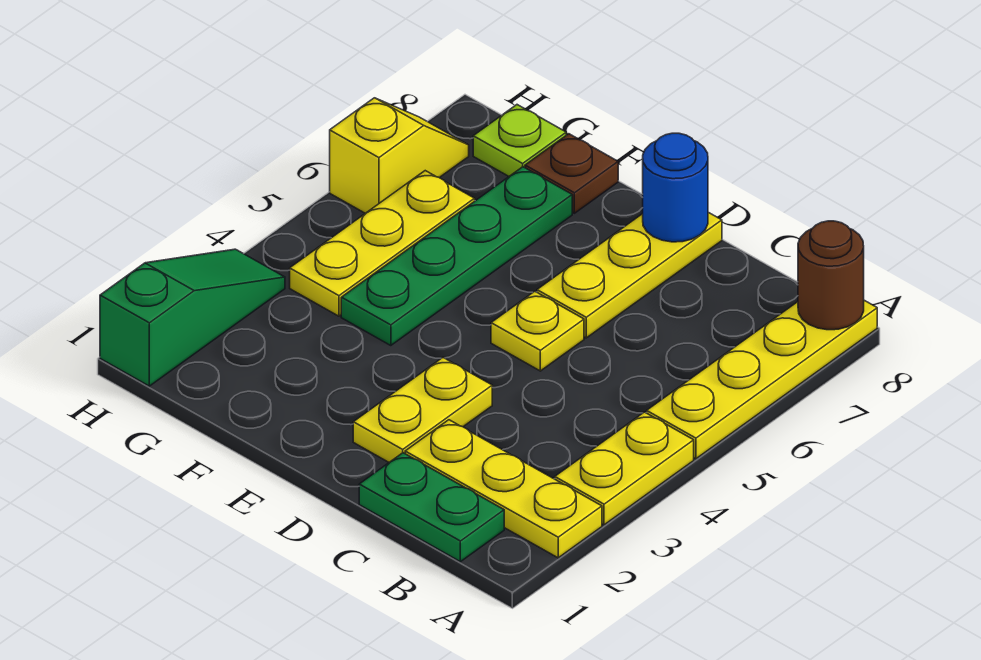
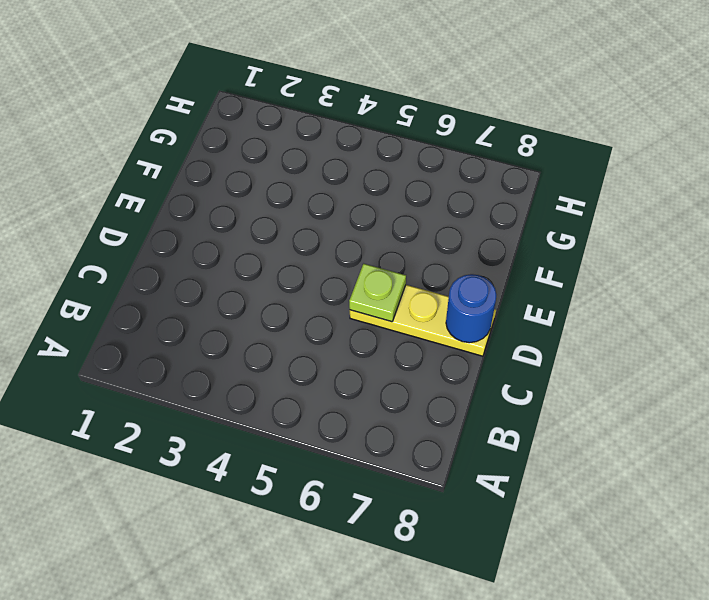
lime 1x1 plate [349,264,406,322] -> lime 1x1 plate moved to [473,105,566,176]
none -> yellow 1x3 plate [405,420,602,558]
none -> yellow 1x2 plate [555,412,694,525]
none -> yellow 1x4 plate [647,300,877,459]

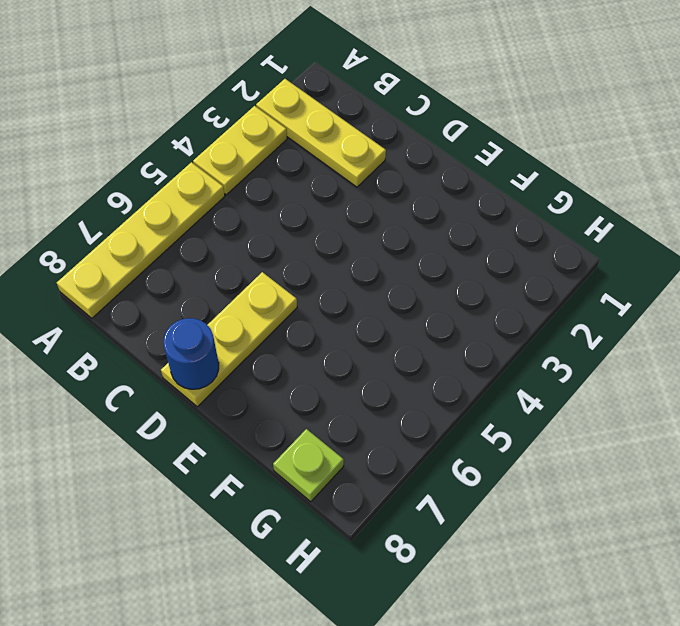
none -> green 1x2 plate [359,453,504,562]
none -> yellow 1x2 plate [353,358,492,462]
none -> yellow 1x1 plate [491,291,584,371]

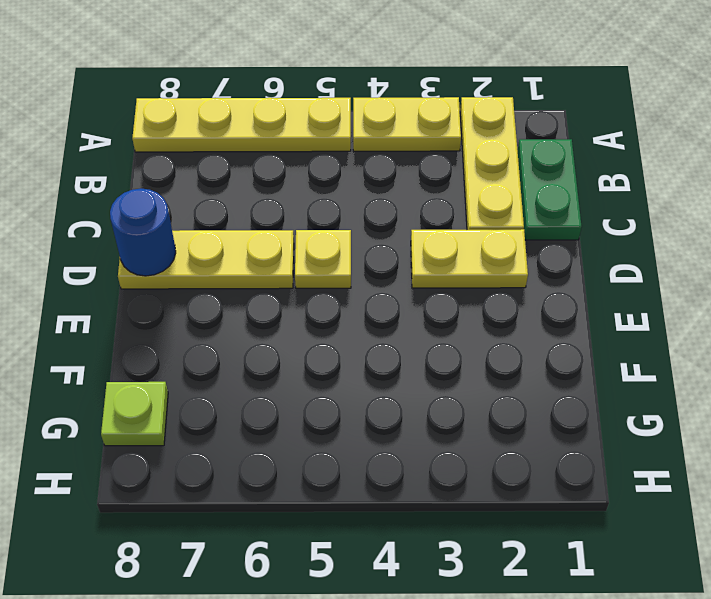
none -> green 1x4 plate [341,167,572,346]
none -> brown 1x1 plate [525,134,618,213]
none -> yellow 1x3 plate [290,171,475,316]

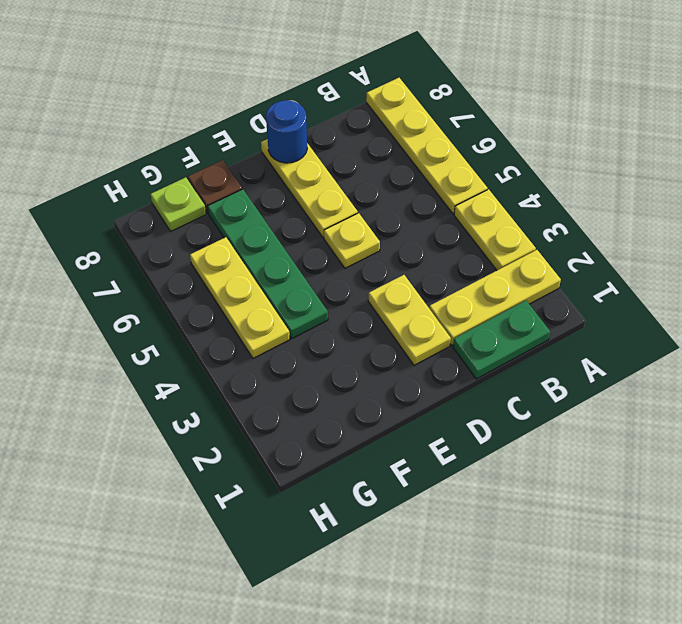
none -> green 1x3 slope [100,249,285,386]
none -> yellow 1x2 slope [330,98,469,213]
none -> brown 1x1 round brick [798,221,864,330]

